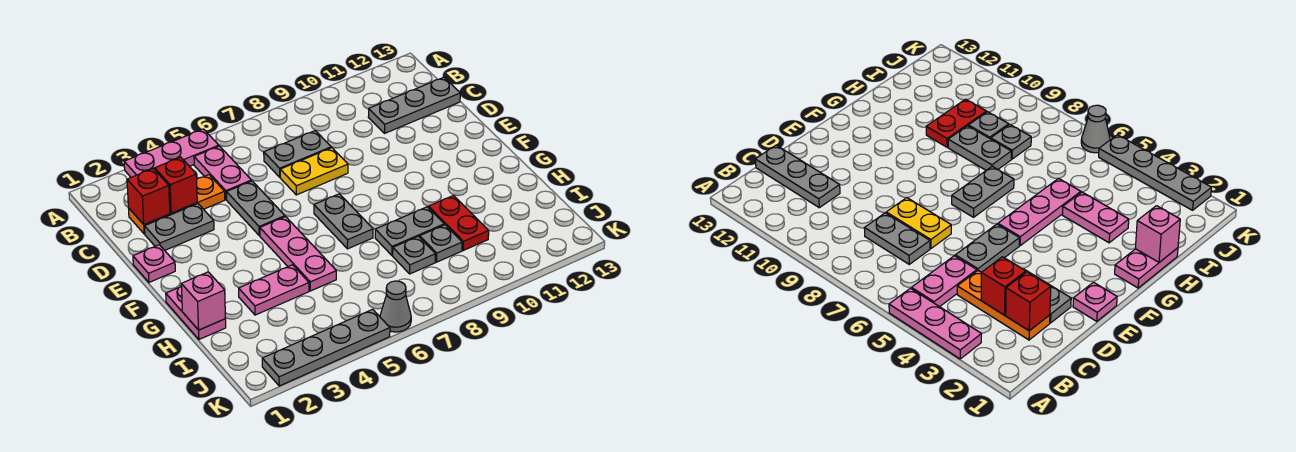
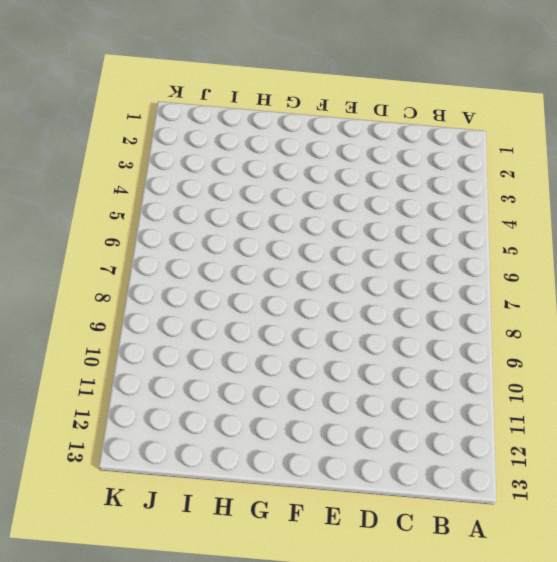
none -> pink 1x3 plate [124,129,219,177]
none -> pink 1x2 plate [194,146,251,200]
none -> orange 1x3 plate [129,175,225,234]

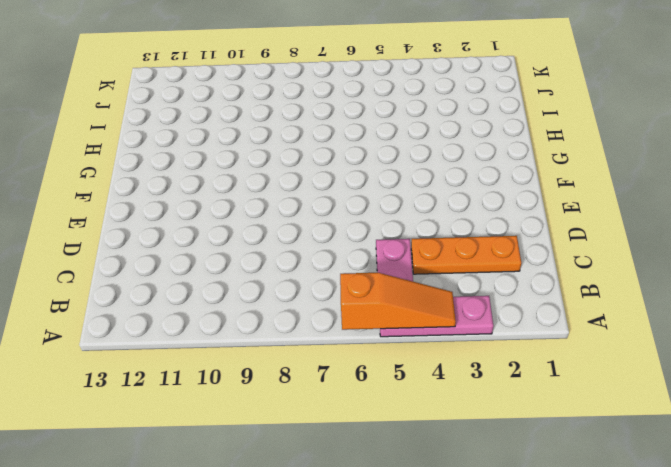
orange 1x3 slope [340,272,456,330] -> none
none -> grey 1x2 plate [264,131,331,177]
none -> grey 1x3 plate [368,77,460,133]
none -> grey 1x2 plate [145,204,214,250]

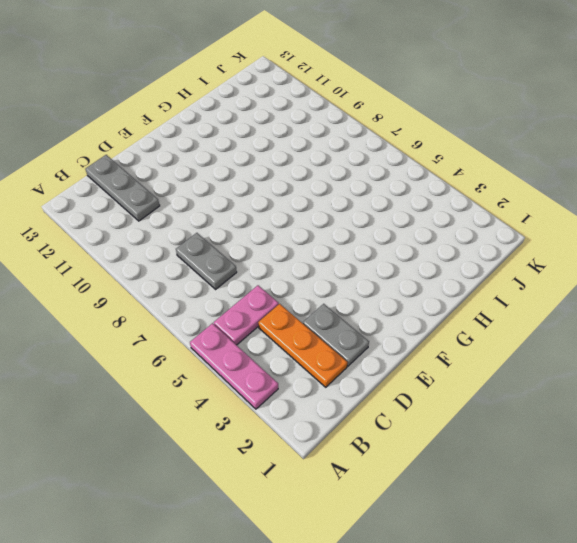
none -> grey 1x2 plate [227,181,285,236]
none -> yellow 1x2 plate [280,148,348,195]
none -> pink 1x1 plate [133,245,175,282]

